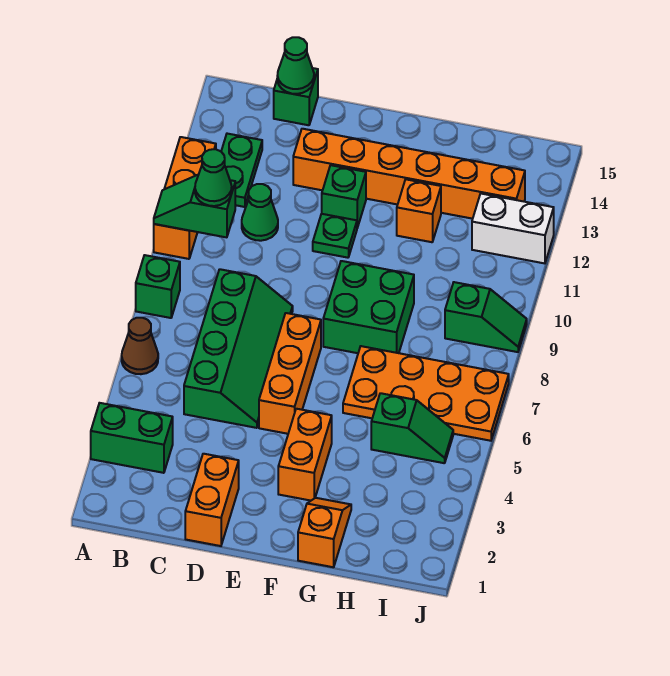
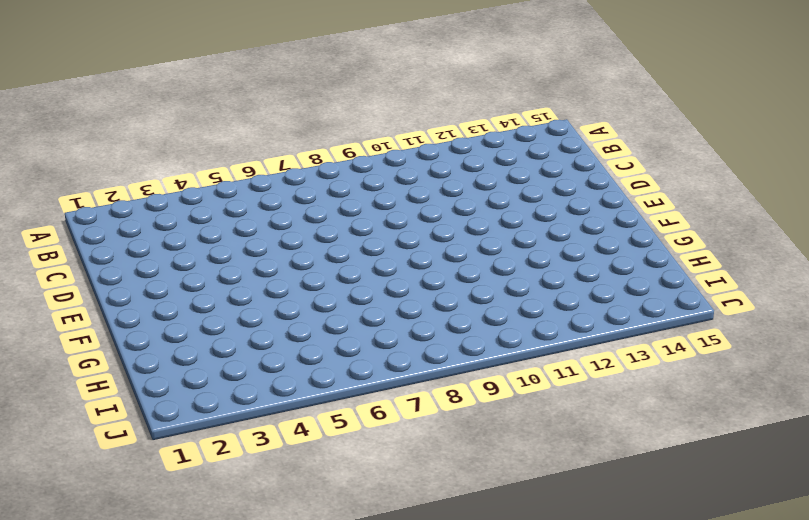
none -> green 1x2 brick [91,403,173,473]
none -> brown 1x1 cone [122,318,158,374]
none -> green 1x1 brick [136,255,180,318]

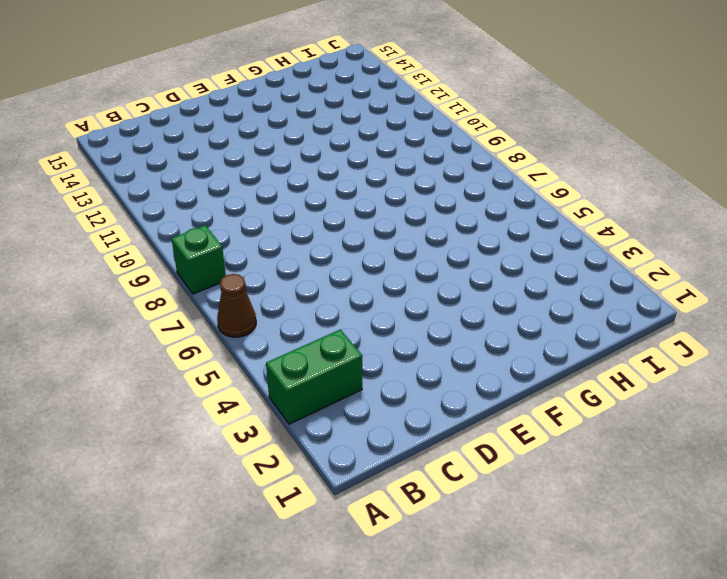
none -> orange 1x3 brick [154,137,216,259]
none -> green 1x2 plate [221,134,262,207]
none -> green 2x4 slope [184,269,293,428]

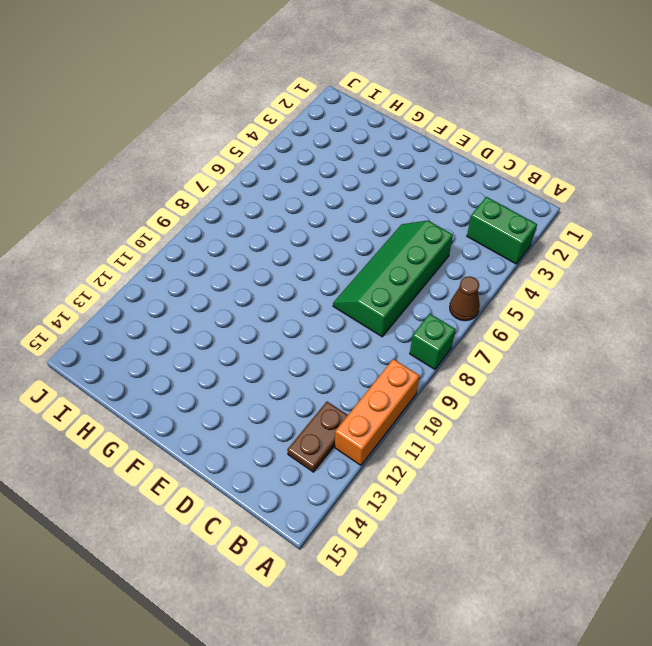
brown 1x2 plate [287,402,348,472] -> green 1x2 plate [221,134,262,207]
none -> green 1x1 cone [242,184,278,241]
none -> green 1x1 brick [274,68,318,125]
none -> orange 1x2 brick [185,454,239,546]

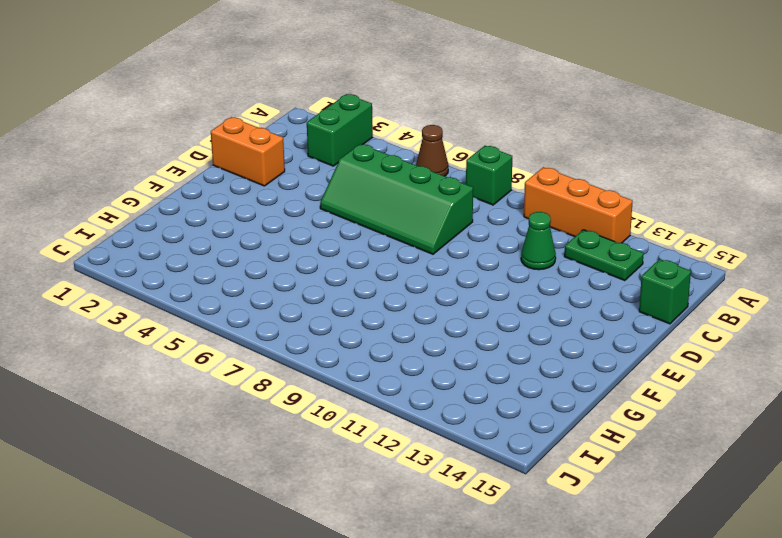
none -> orange 1x6 brick [293,129,525,219]
none -> orange 1x3 brick [259,313,321,434]
none -> green 1x1 plate [313,214,357,258]

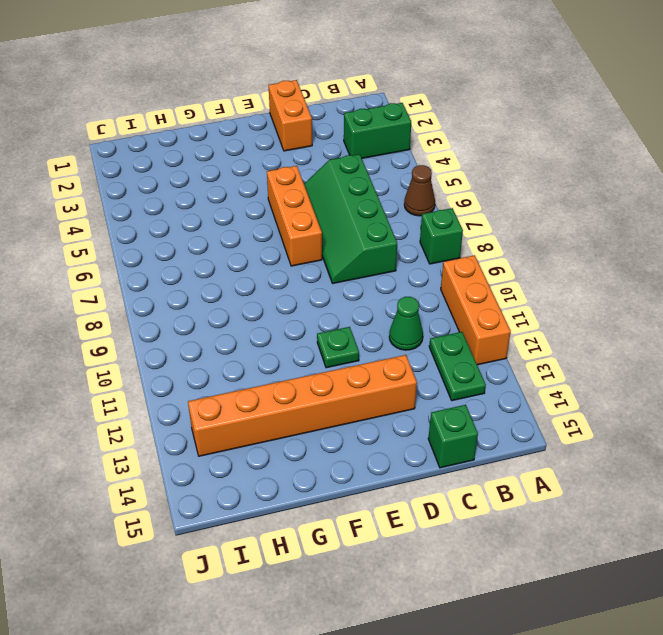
none -> green 1x1 brick [322,165,366,228]
none -> orange 1x2 brick [278,409,332,501]
none -> green 2x2 brick [323,261,414,353]

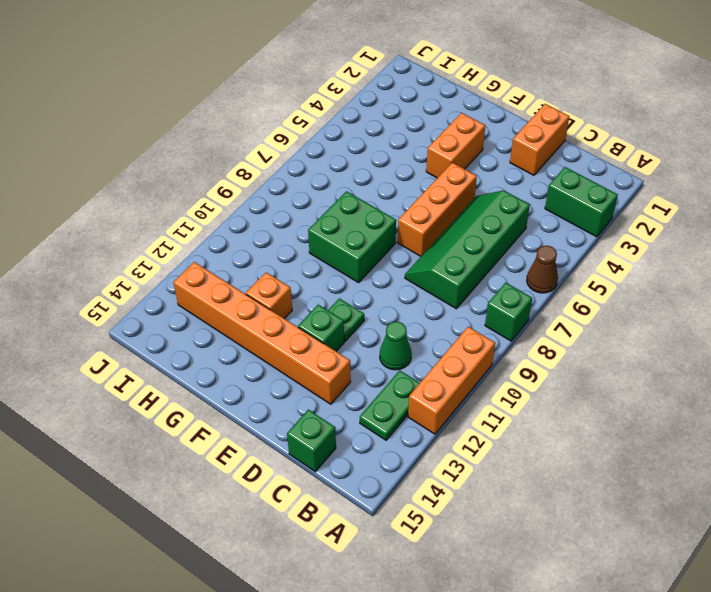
none -> orange 1x2 slope [298,498,351,567]
none -> orange 2x4 plate [343,346,509,441]
none -> green 1x2 slope [371,393,453,463]

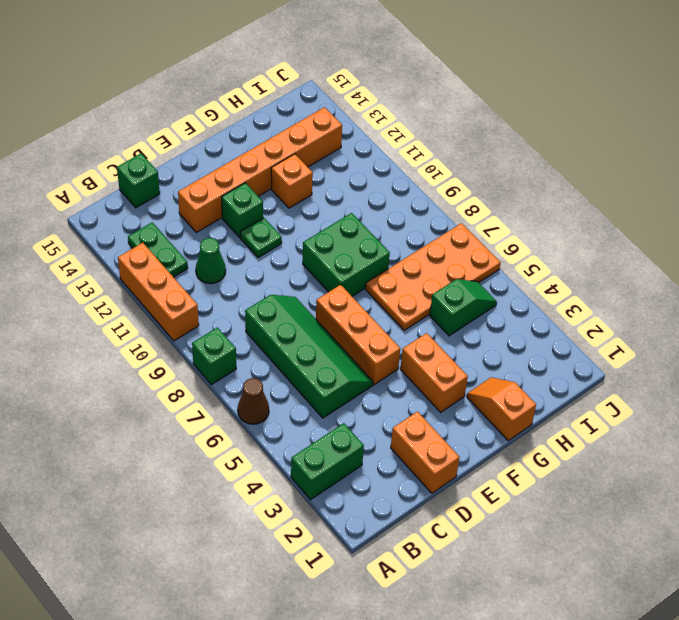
none -> green 1x2 slope [445,282,527,352]
none -> white 1x2 brick [472,194,554,263]
none -> green 1x2 slope [154,174,235,237]

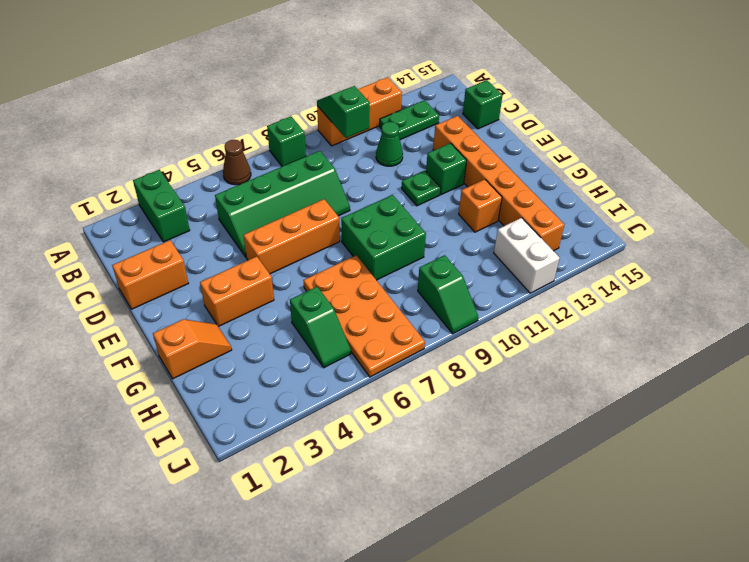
none -> green 1x1 cone [277,37,314,94]
none -> green 1x1 cone [195,149,232,206]

